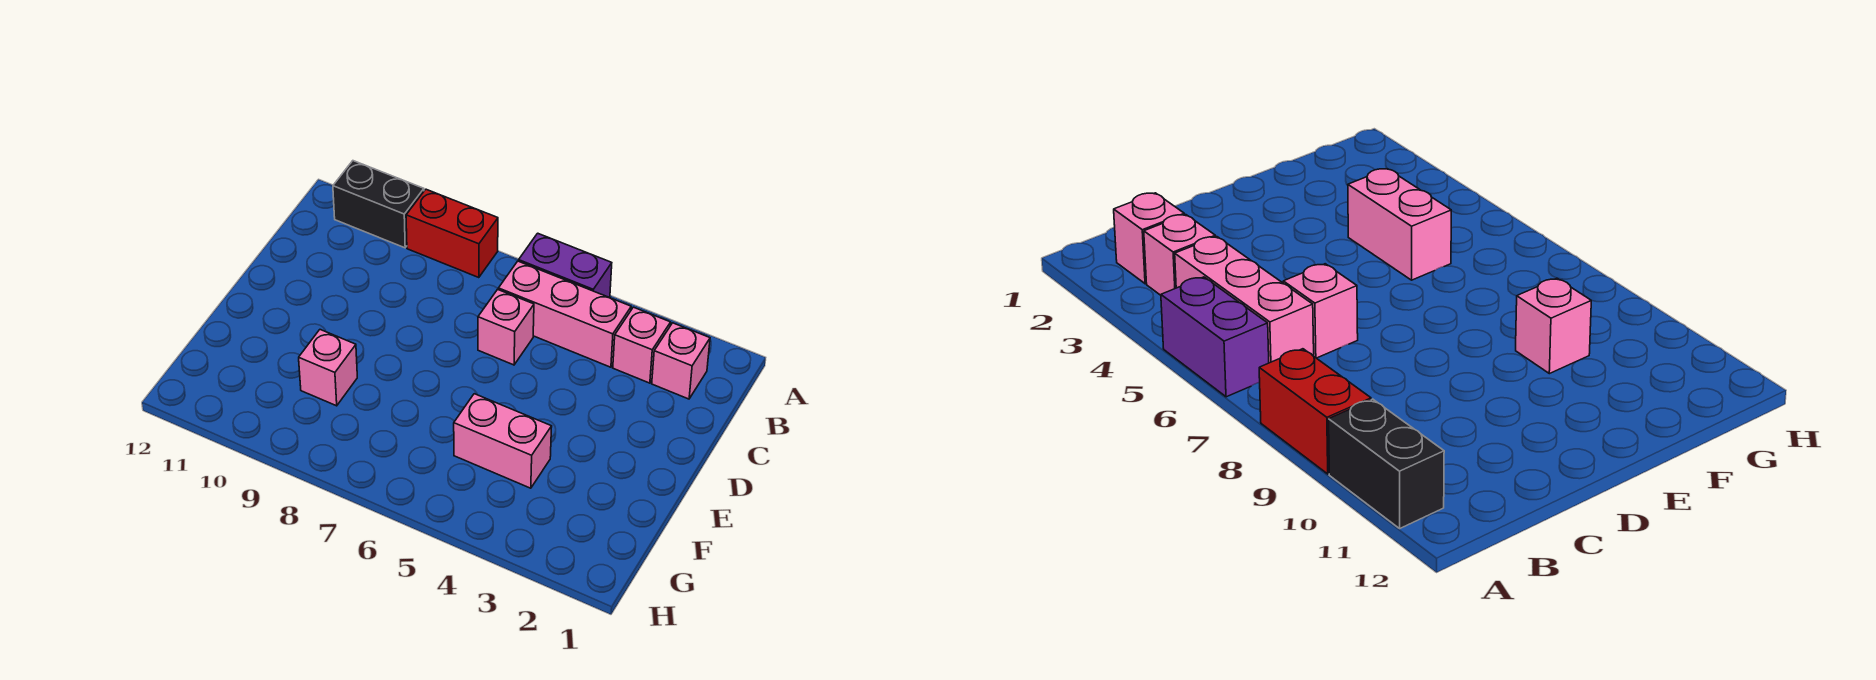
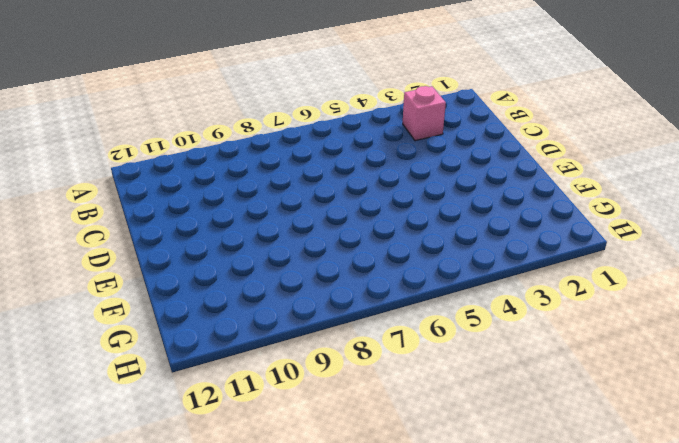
none -> purple 1x2 brick [519,233,612,297]
none -> red 1x2 brick [406,189,498,278]

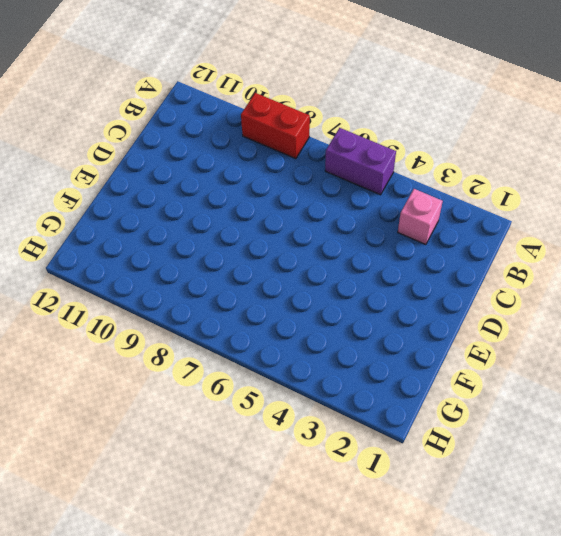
none -> black 1x2 brick [333,161,424,248]
none -> pink 1x1 brick [652,323,710,399]

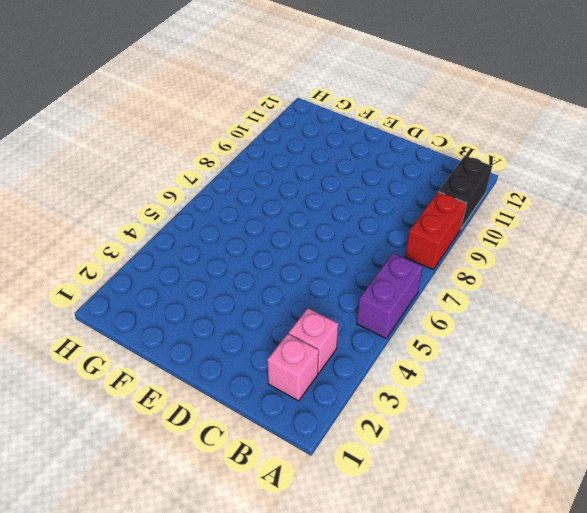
none -> pink 1x3 brick [498,261,631,367]
none -> pink 1x1 brick [478,289,534,365]

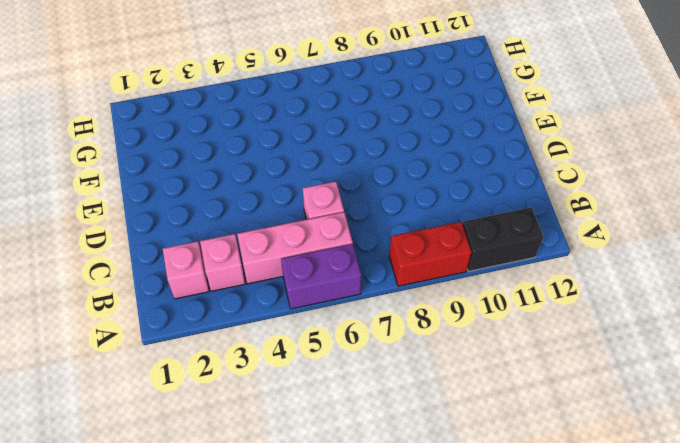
none -> pink 1x2 brick [454,394,552,488]
none -> pink 1x1 brick [299,330,357,406]

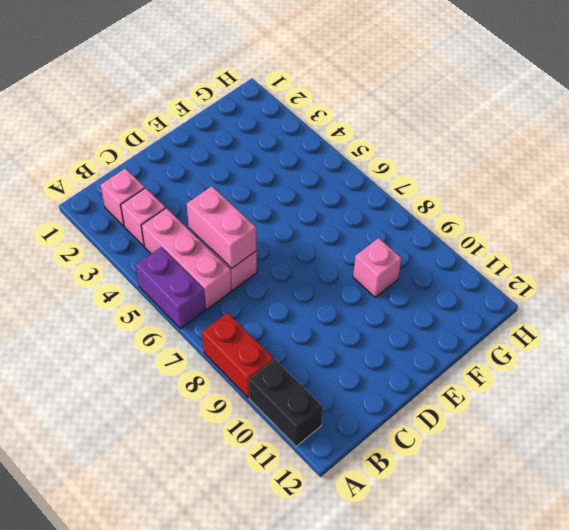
pink 1x2 brick [187,186,257,268] -> pink 1x2 brick moved to [454,394,552,488]

